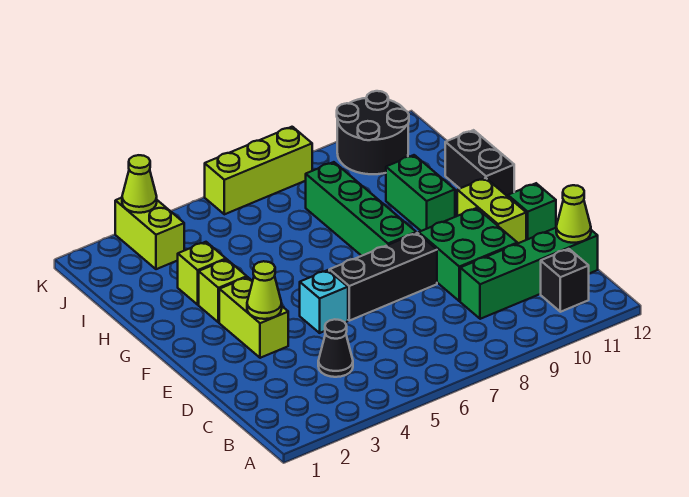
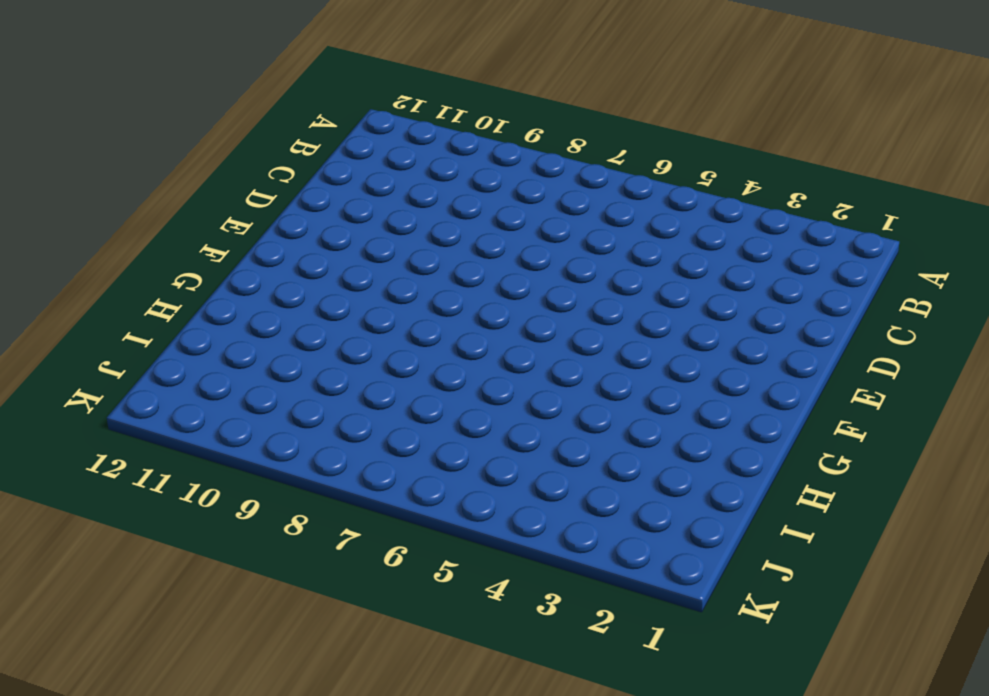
none -> black 1x1 brick [541,249,589,312]
none -> black 1x1 cone [318,319,353,377]
none -> green 1x4 brick [460,228,598,319]

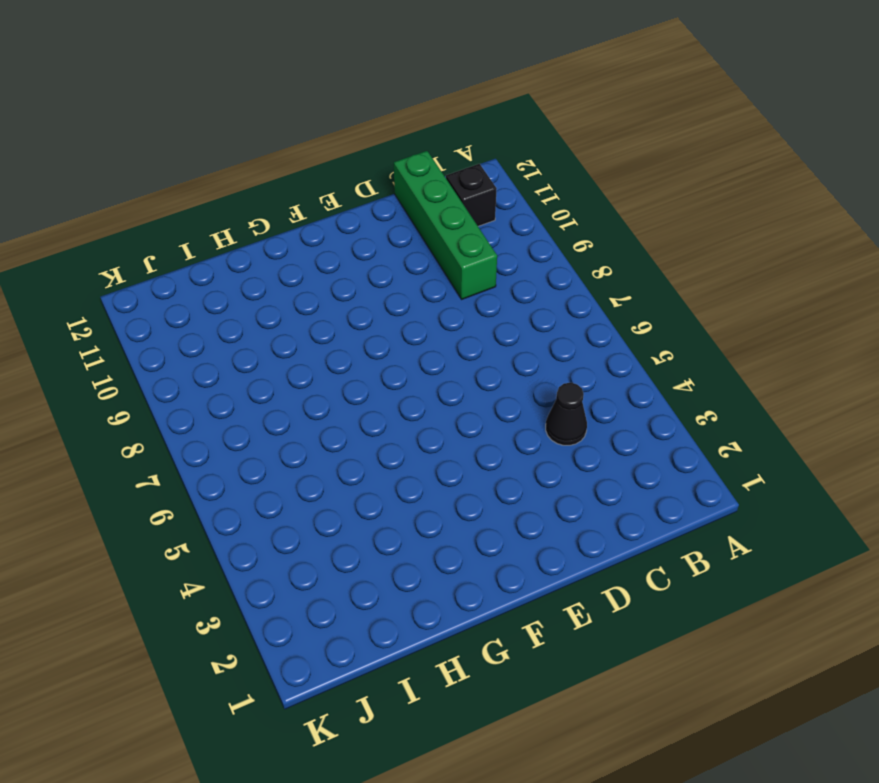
none -> green 2x2 brick [419,208,517,301]
none -> lime 1x2 brick [219,277,288,358]
none -> cyan 1x1 brick [300,270,348,333]

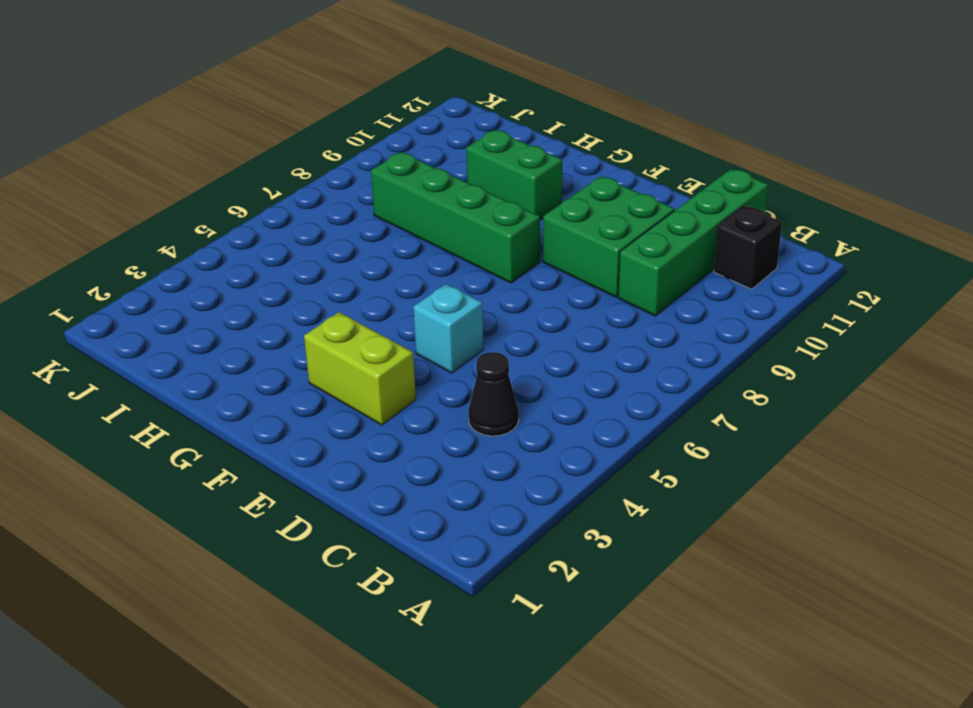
none -> black 1x3 brick [329,233,437,321]
none -> lime 1x2 brick [457,178,526,244]
none -> green 1x1 brick [508,183,556,240]

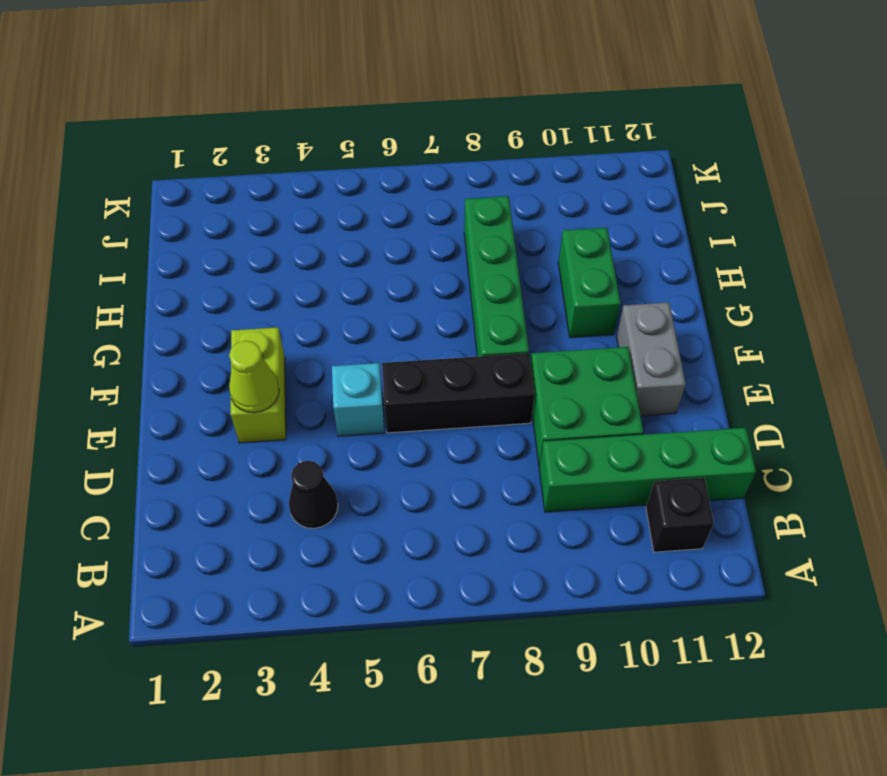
grey 1x2 brick [617,302,686,416] -> lime 1x2 brick [457,178,526,244]
none -> green 1x1 brick [508,183,556,240]
none -> lime 1x1 brick [199,259,247,322]
none -> black 1x2 brick [445,130,514,196]

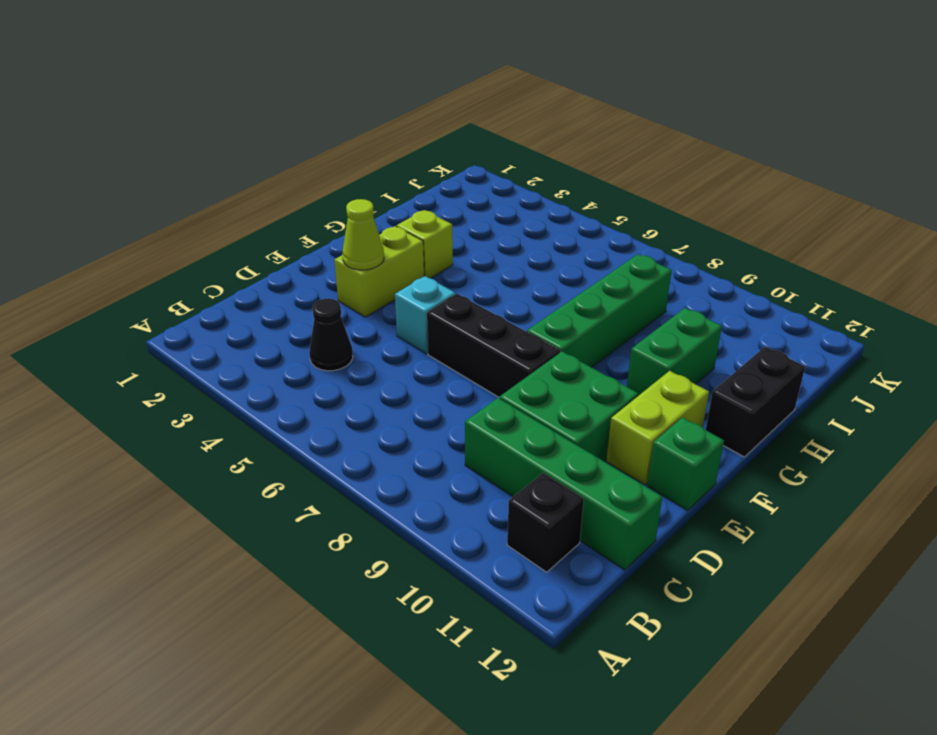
none -> lime 1x1 brick [178,242,226,305]
none -> lime 1x2 brick [115,198,184,269]
none -> black 2x2 round brick [337,91,409,174]

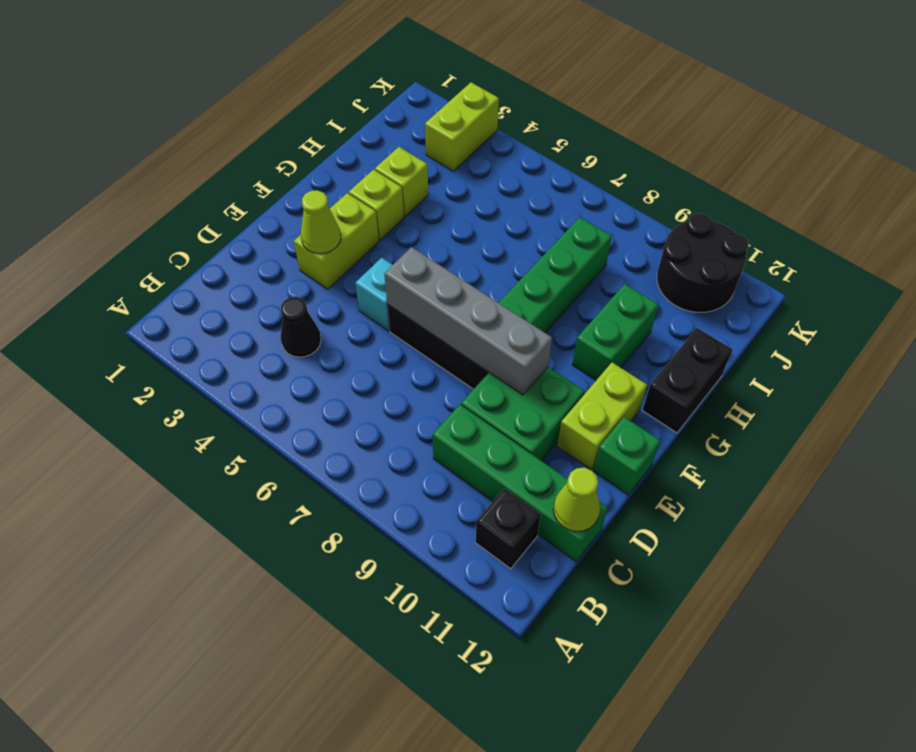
grey 1x4 brick [384,247,552,395] -> none
none -> lime 1x3 brick [205,127,312,214]
none -> lime 1x1 cone [122,155,157,213]

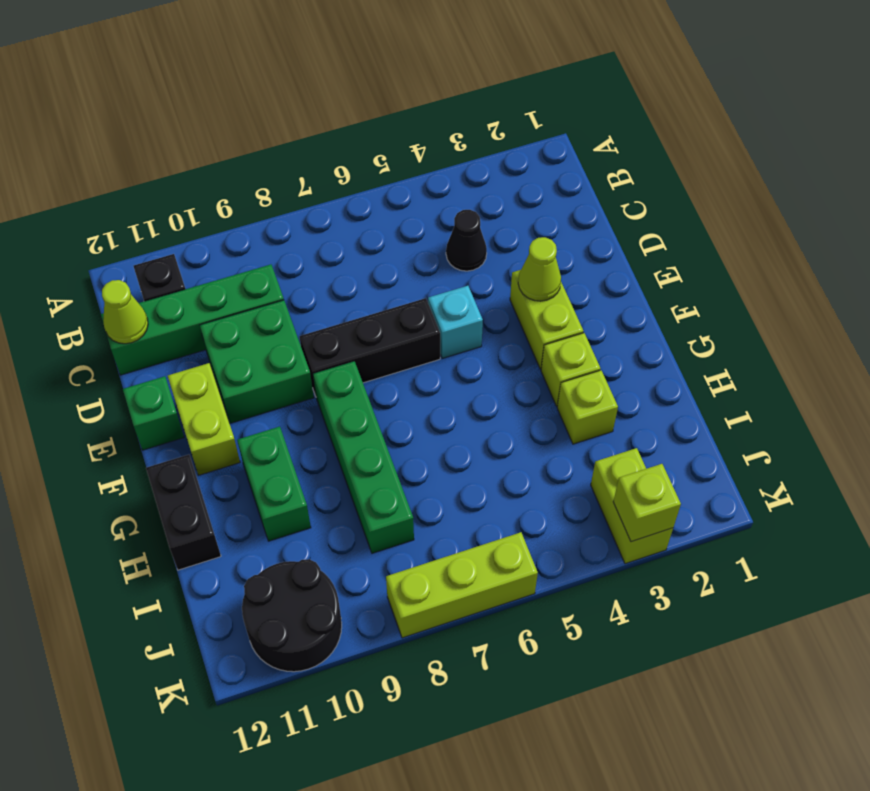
lime 1x1 brick [613,464,681,542] -> lime 1x1 cone [122,155,157,213]

